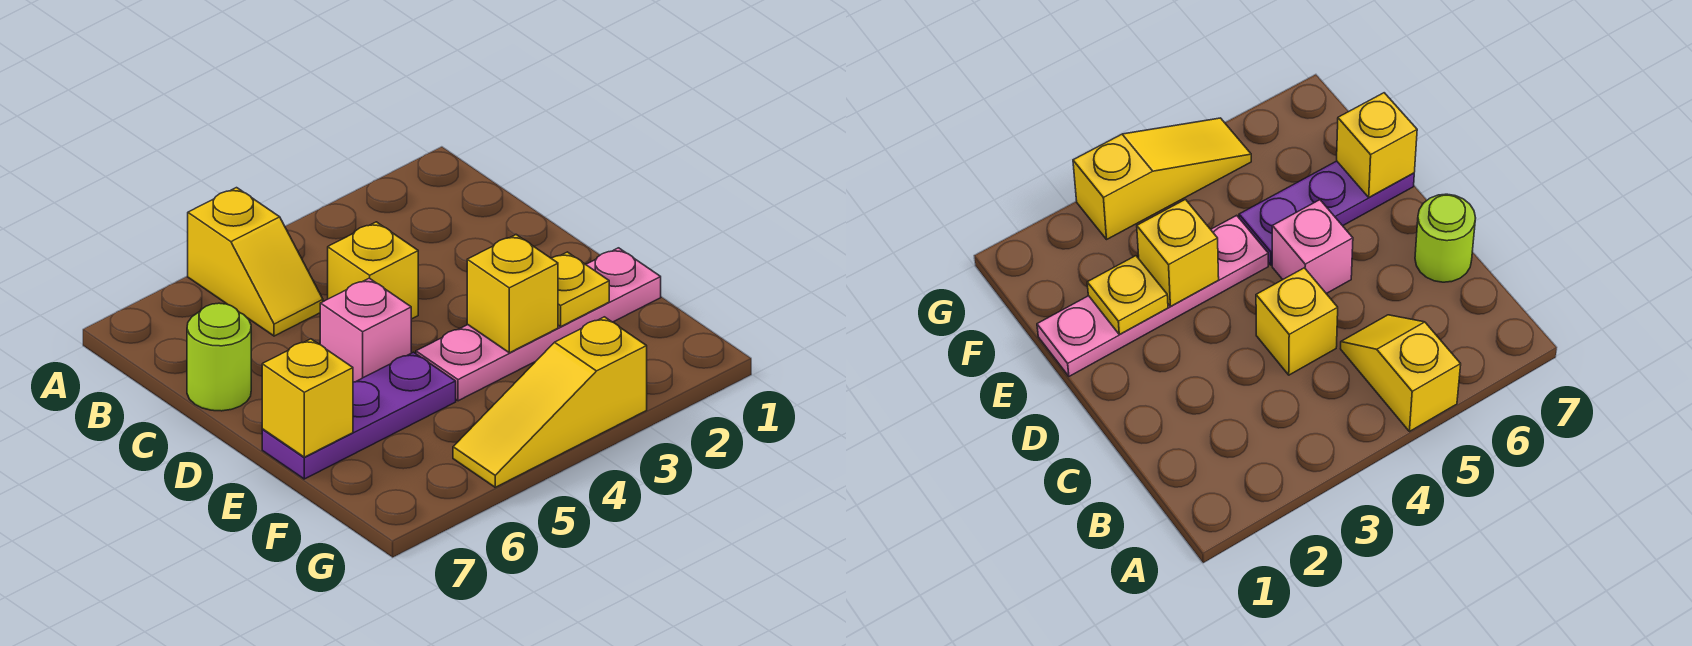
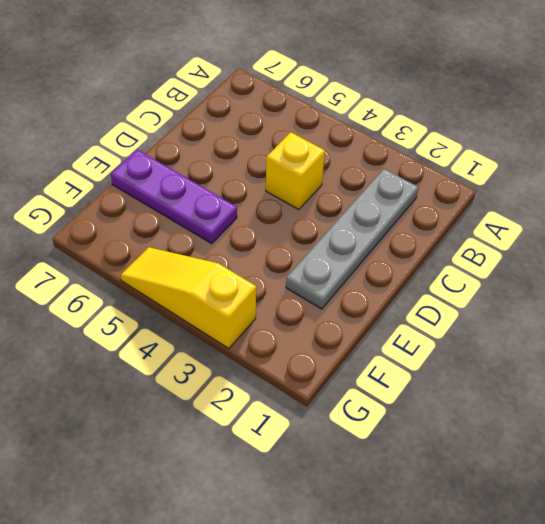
grey 1x4 plate [286,169,418,309] -> pink 1x4 plate [416,248,661,401]
none -> yellow 1x2 slope [188,188,323,336]
none -> lime 1x1 round brick [187,303,251,411]

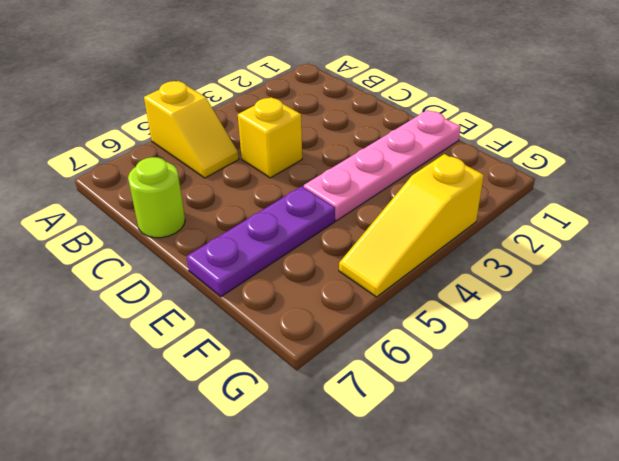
none -> pink 1x1 brick [320,278,411,382]
none -> yellow 1x1 plate [551,252,609,327]

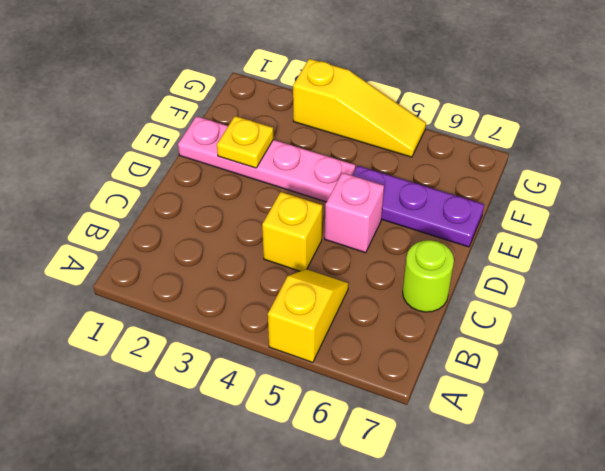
none -> yellow 1x1 brick [467,235,558,353]
none -> yellow 1x1 brick [262,339,353,457]

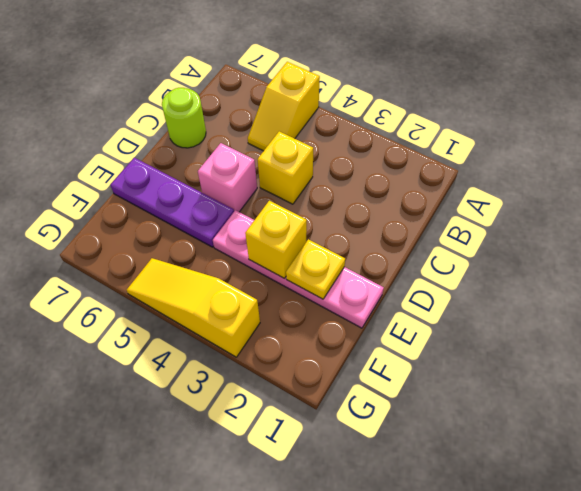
none -> yellow 1x1 brick [262,339,353,457]

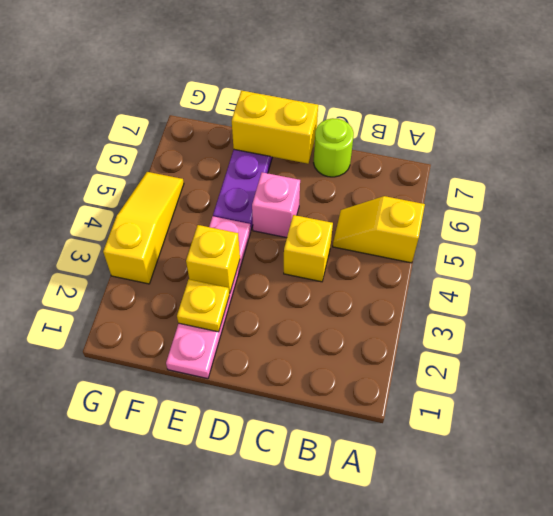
yellow 1x2 brick [232,91,318,164] -> yellow 1x1 brick [262,339,353,457]

